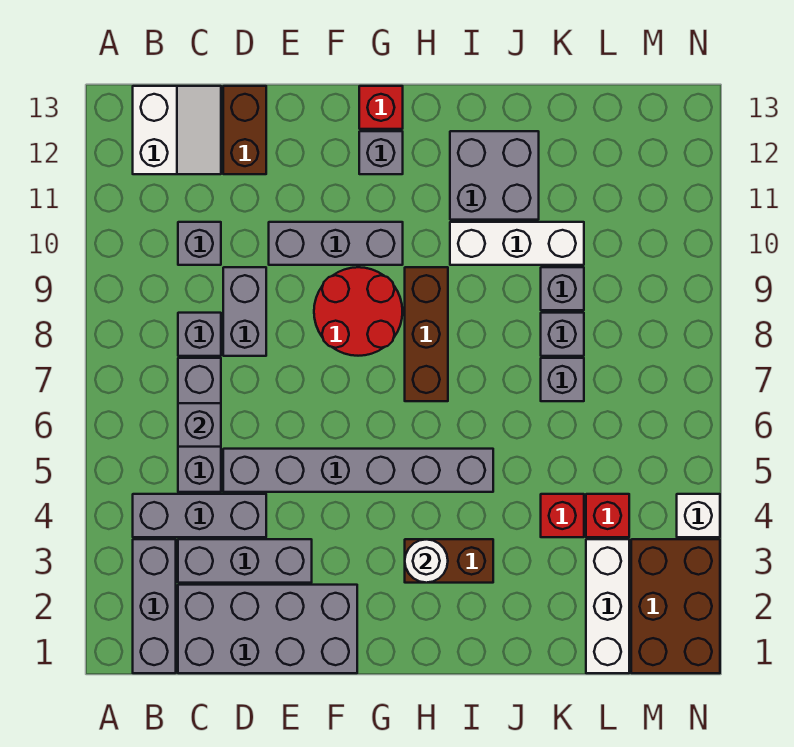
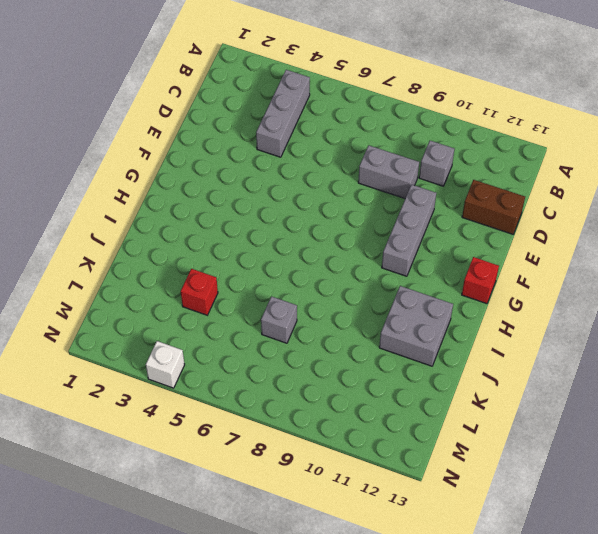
none -> grey 1x3 brick [133,539,176,673]
none -> white 2x2 slope [133,86,221,174]
none -> grey 2x4 brick [178,585,357,673]

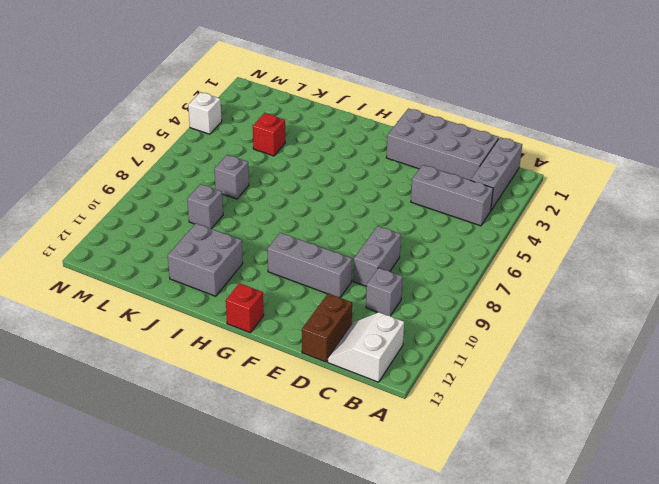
none -> grey 1x3 brick [178,539,312,583]
none -> grey 1x3 brick [178,358,221,492]
none -> grey 1x1 brick [178,313,221,356]

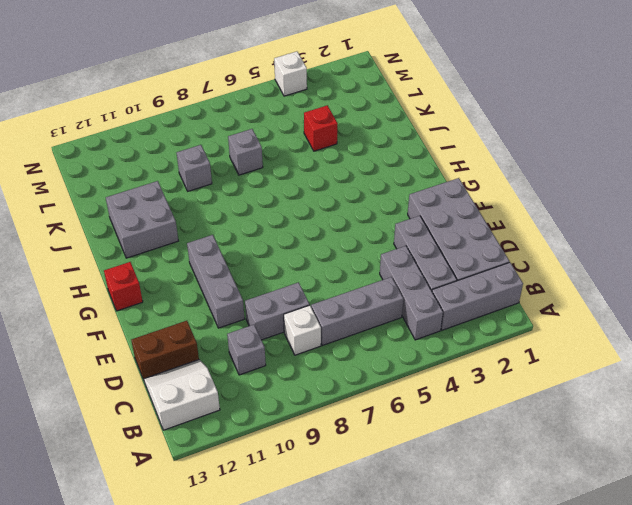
white 1x1 brick [284,305,321,355] -> grey 1x1 brick [178,313,221,356]
none -> grey 1x6 brick [223,449,493,492]
none -> red 2x2 round brick [314,267,403,356]
none -> grey 1x1 brick [359,131,403,174]

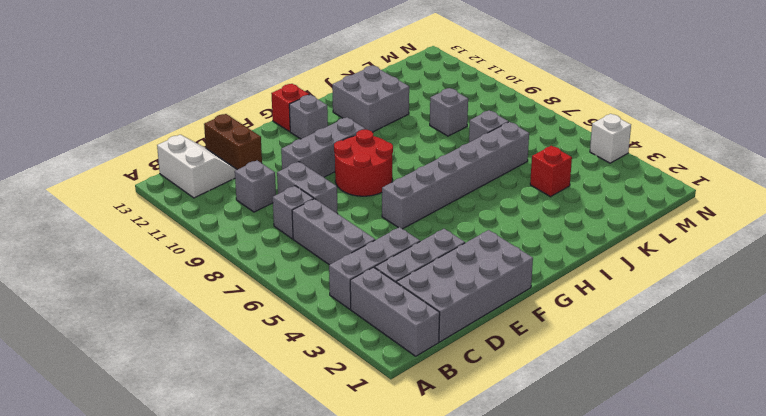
grey 1x6 brick [382,122,529,229] -> grey 1x6 brick moved to [223,449,493,492]
none -> brown 1x2 brick [405,539,493,583]
none -> brown 1x3 brick [405,267,448,401]
none -> white 1x3 brick [450,222,584,265]

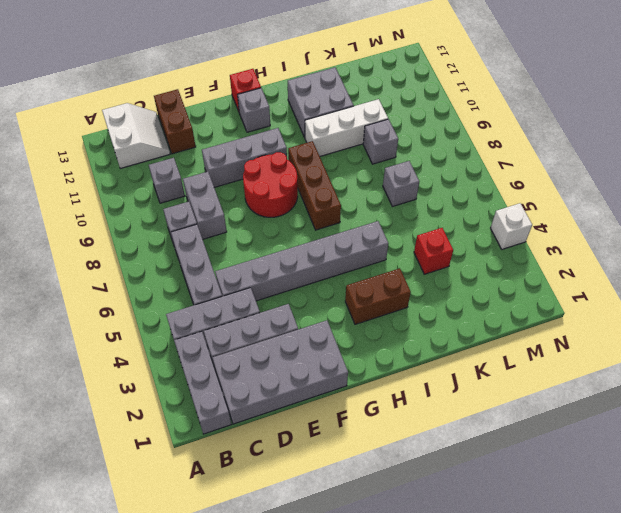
none -> grey 1x1 brick [541,313,584,356]
none -> white 1x3 brick [586,539,629,673]
none -> red 1x1 brick [586,494,629,537]

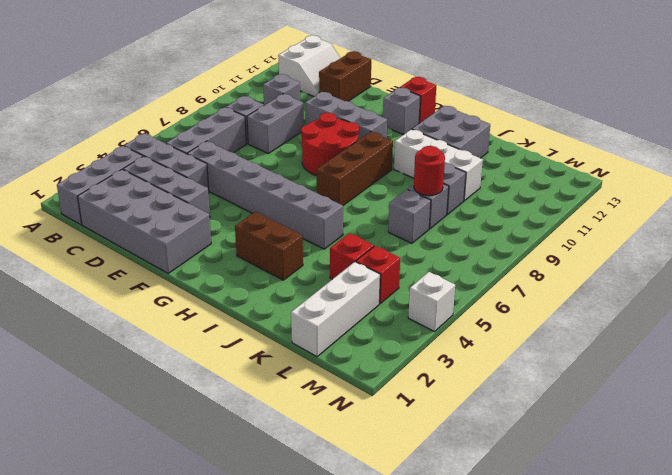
red 1x1 round brick [414,146,445,196] -> none
none -> brown 2x3 brick [631,539,720,673]
none -> grey 1x1 brick [178,403,221,447]
none -> white 1x1 round brick [405,539,448,583]

